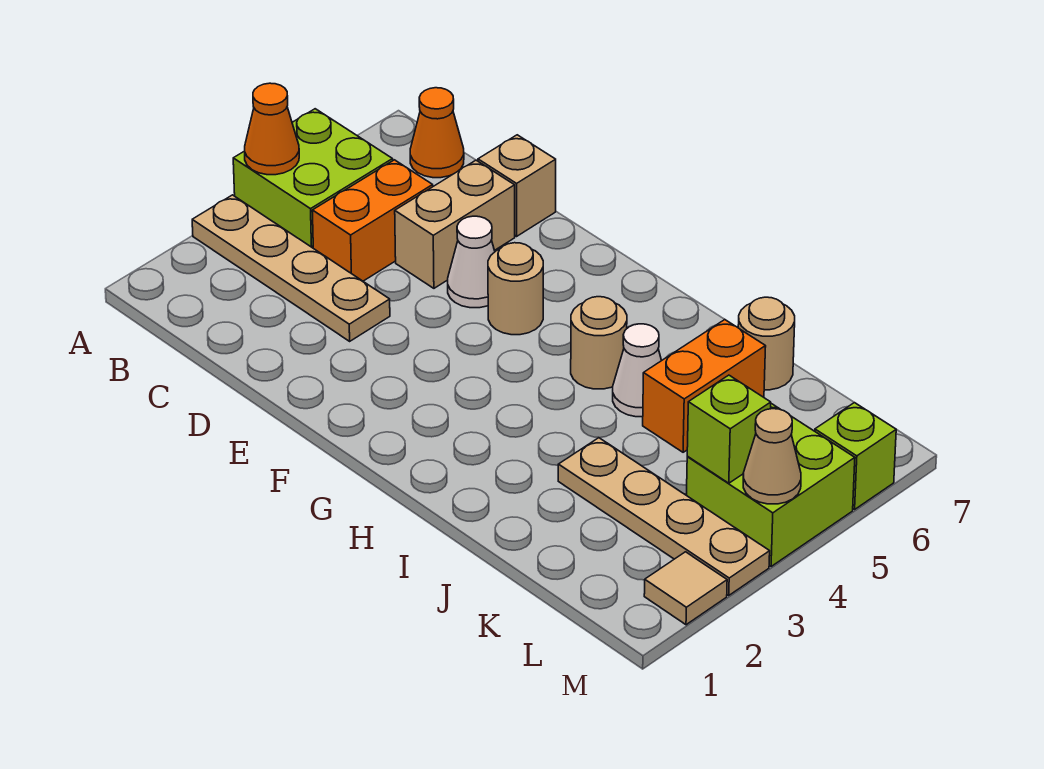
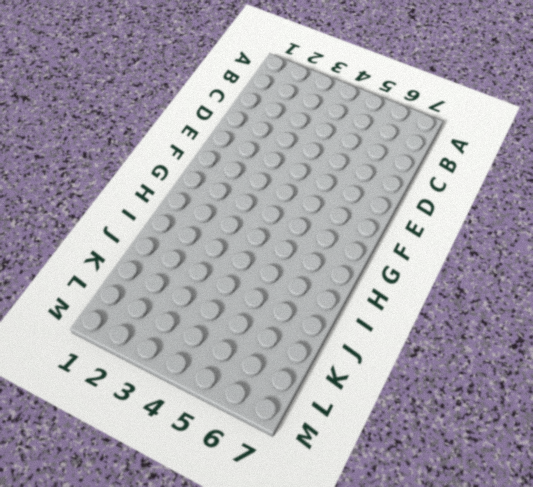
none -> tan 1x4 plate [192,195,390,341]
none -> lime 2x2 brick [233,109,393,248]
none -> orange 1x1 cone [410,88,464,178]

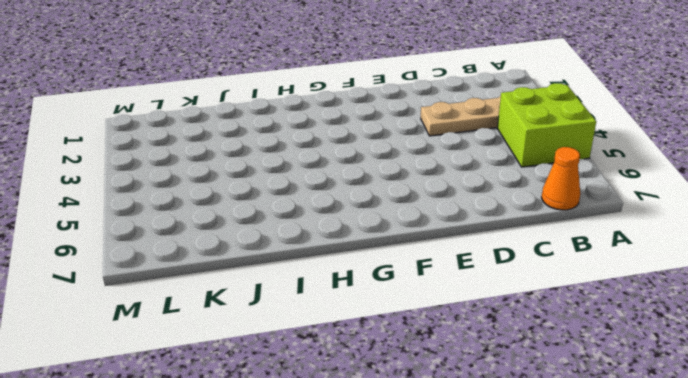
none -> orange 1x2 brick [312,160,433,281]
none -> tan 1x2 brick [395,160,515,288]
none -> tan 1x1 brick [478,135,556,236]

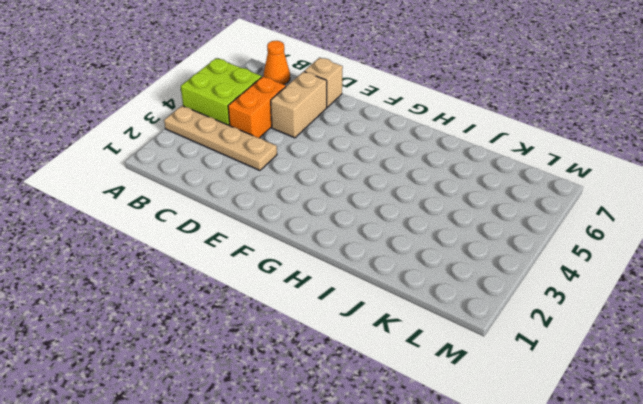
none -> white 1x1 cone [448,216,495,308]
none -> tan 1x1 round brick [488,243,543,335]
none -> tan 1x1 round brick [571,297,627,389]

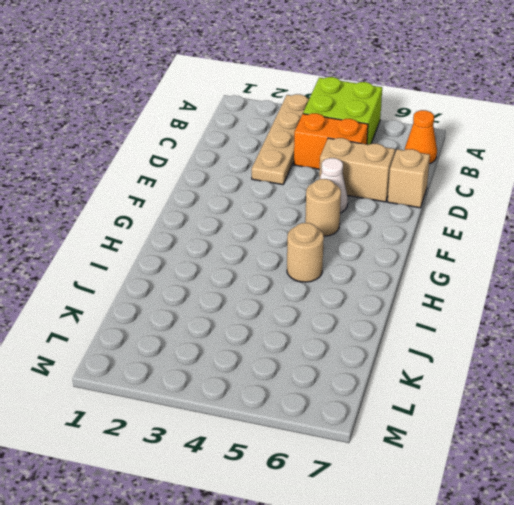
none -> white 1x1 cone [613,324,661,417]
none -> tan 1x4 plate [558,438,770,595]
none -> orange 1x2 brick [643,320,766,452]

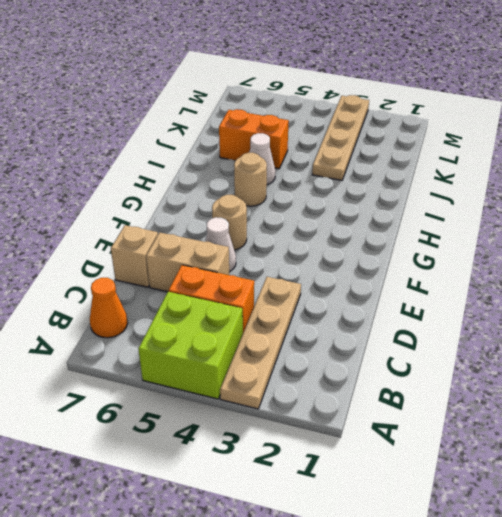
none -> tan 1x1 round brick [738,297,795,390]
none -> lime 2x2 brick [686,404,855,567]
none -> tan 1x1 tile [644,552,727,625]

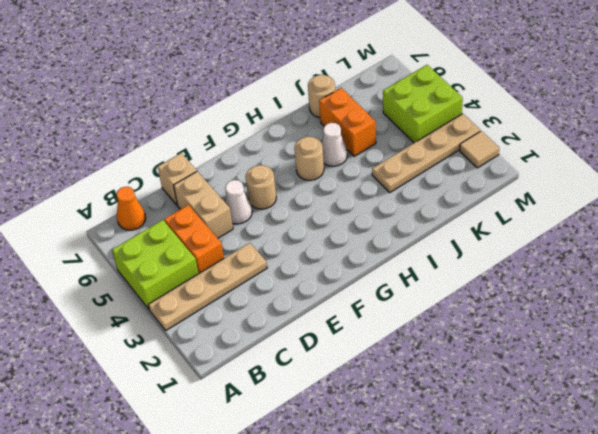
none -> lime 1x1 brick [815,403,896,509]
none -> orange 1x1 cone [245,83,299,175]
none -> lime 1x1 brick [687,375,771,483]

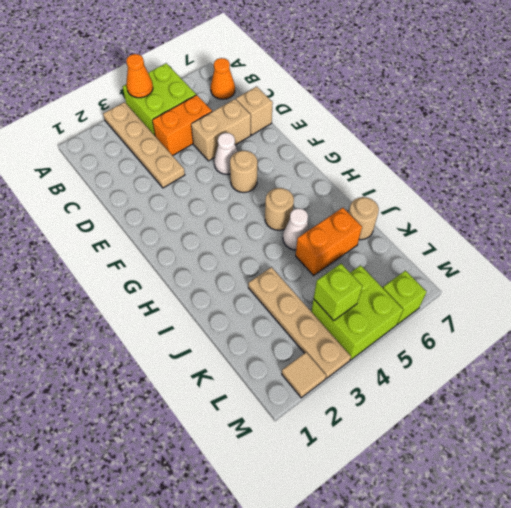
none -> tan 1x1 cone [743,409,801,504]

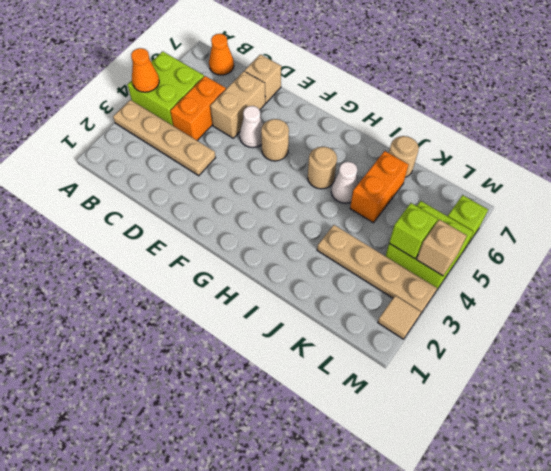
tan 1x1 brick [417,219,467,276] -> tan 1x1 cone [743,409,801,504]

